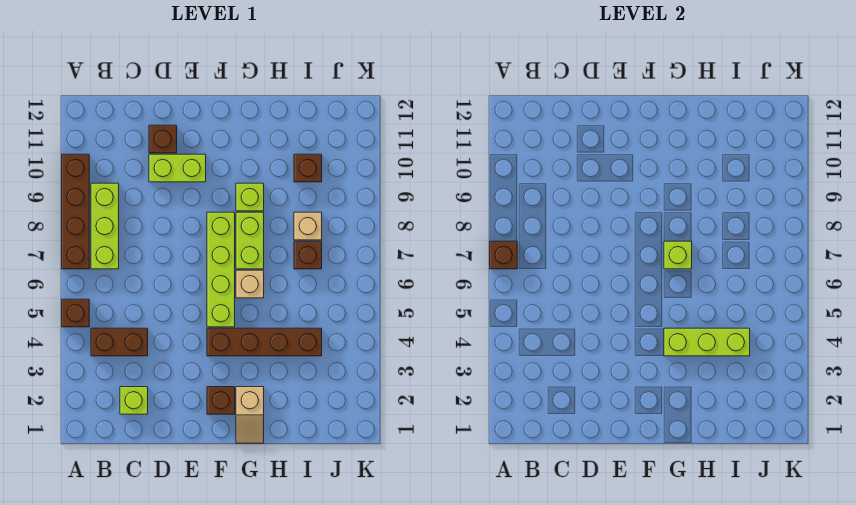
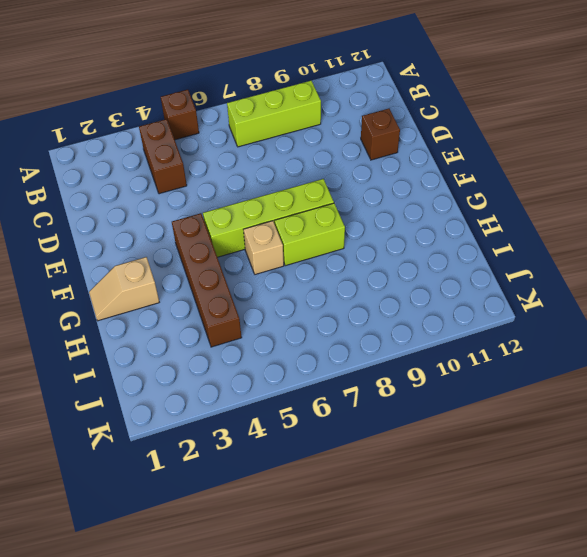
none -> brown 1x4 brick [62,154,89,269]
none -> lime 1x1 brick [120,387,148,414]
none -> lime 1x2 brick [149,154,206,182]

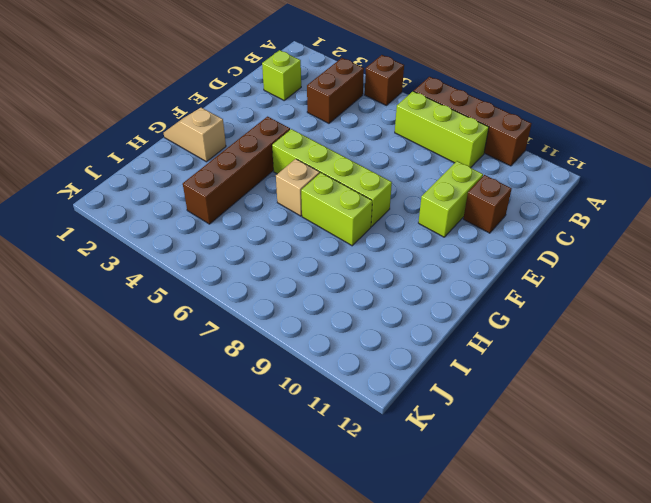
none -> brown 1x1 brick [207,387,235,414]
none -> lime 1x1 brick [236,183,264,211]
none -> brown 1x1 brick [294,241,322,269]

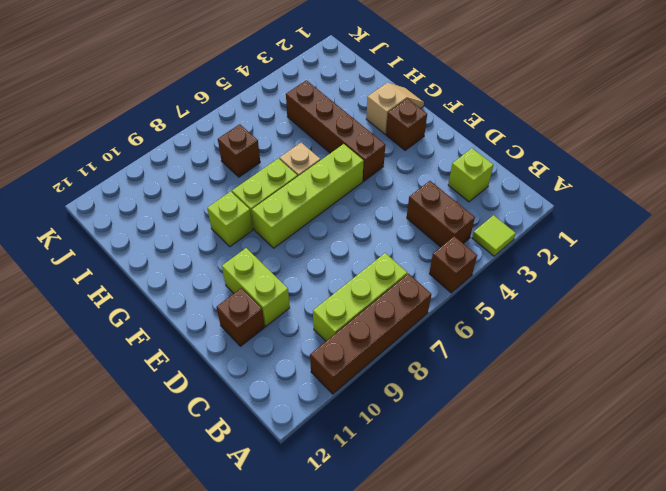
lime 1x1 tile [472,215,516,256] -> none
none -> tan 1x1 brick [294,212,322,240]
none -> brown 1x1 brick [294,154,322,182]
none -> brown 1x1 brick [490,241,517,269]

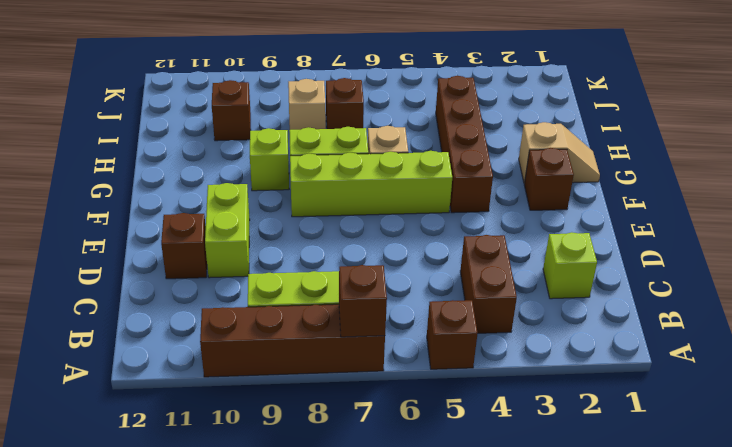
none -> lime 1x3 brick [664,328,750,356]
none -> lime 1x1 brick [664,241,692,269]

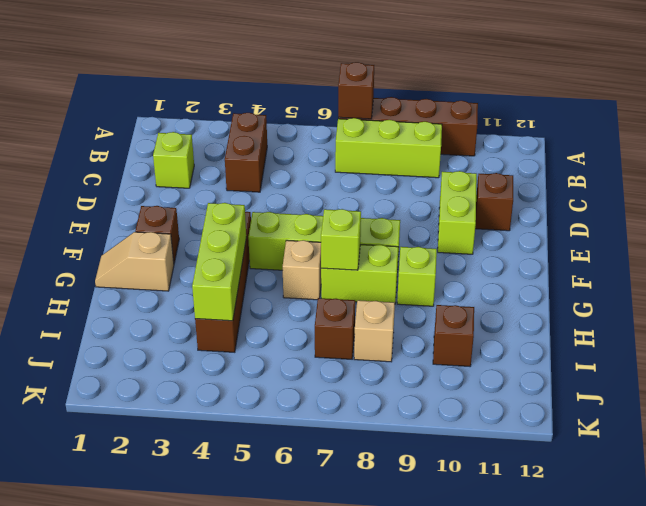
none -> brown 1x1 brick [62,299,89,327]

